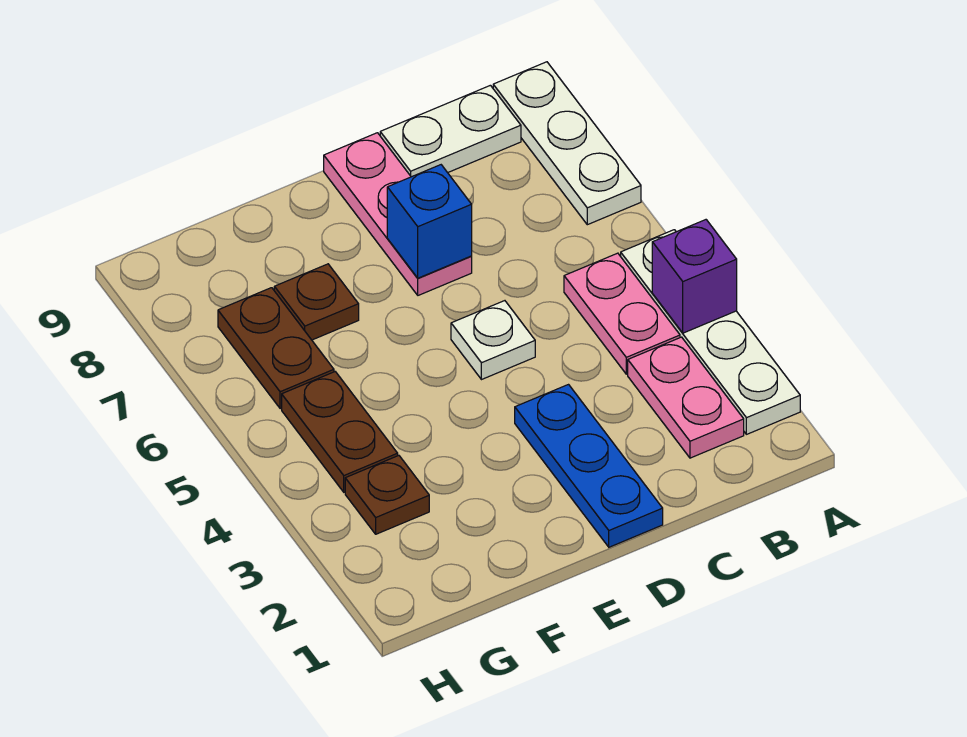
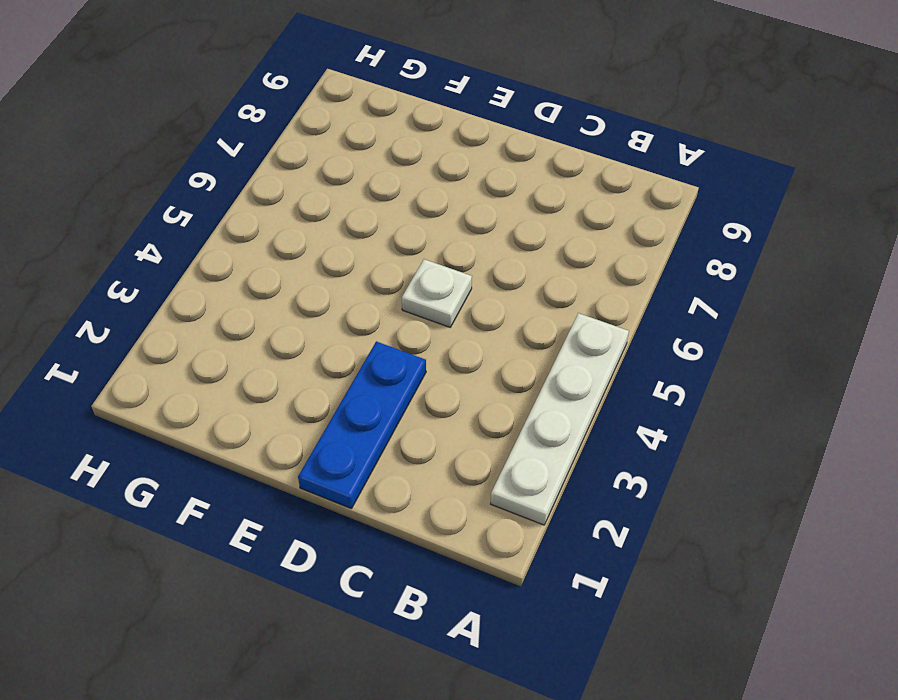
none -> white 1x3 plate [493,62,641,225]
none -> pink 1x2 plate [628,337,744,458]
none -> pink 1x2 plate [564,253,680,374]

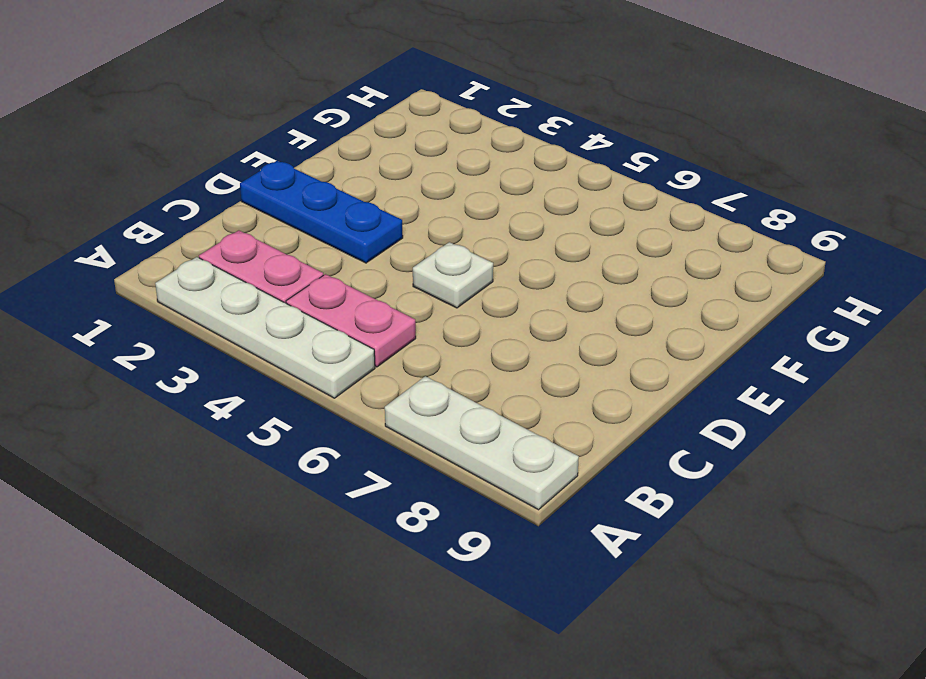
none -> white 1x2 plate [380,85,521,177]
none -> pink 1x3 plate [324,133,472,295]
none -> brown 1x1 plate [274,264,359,340]

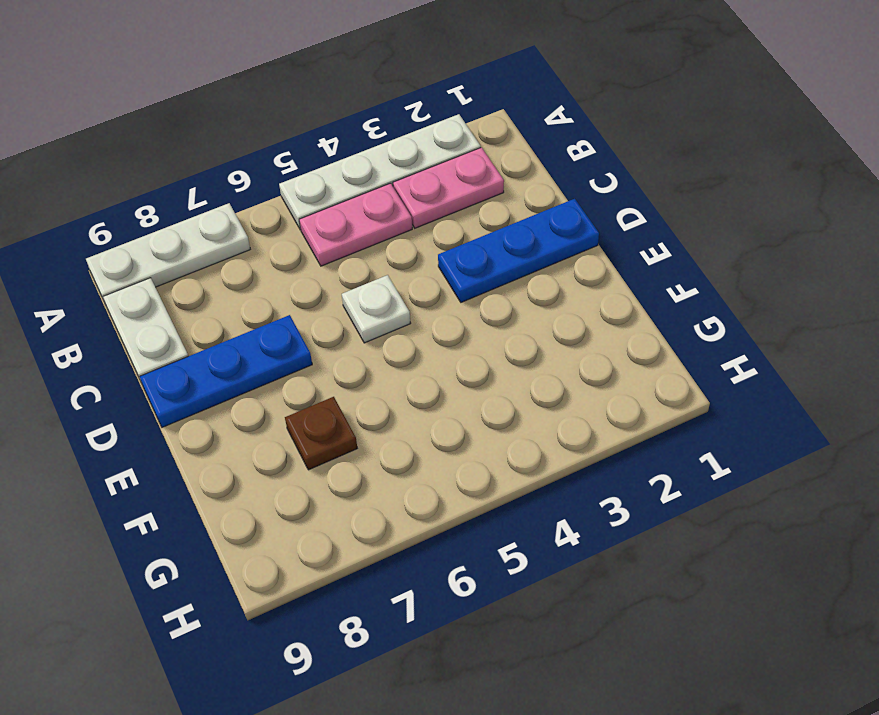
blue 1x3 plate [140,315,312,427] -> pink 1x3 plate [324,133,472,295]
none -> brown 1x1 plate [345,456,429,534]
none -> brown 1x2 plate [282,372,398,492]
none -> brown 1x2 plate [218,288,334,409]

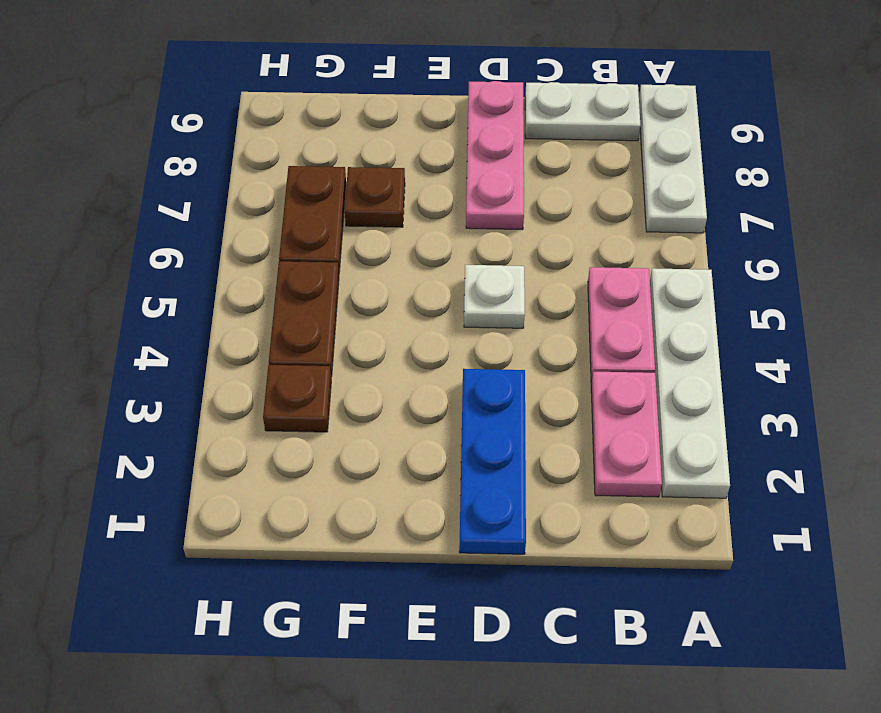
none -> purple 1x1 brick [652,220,737,333]
none -> blue 1x1 brick [387,165,472,278]

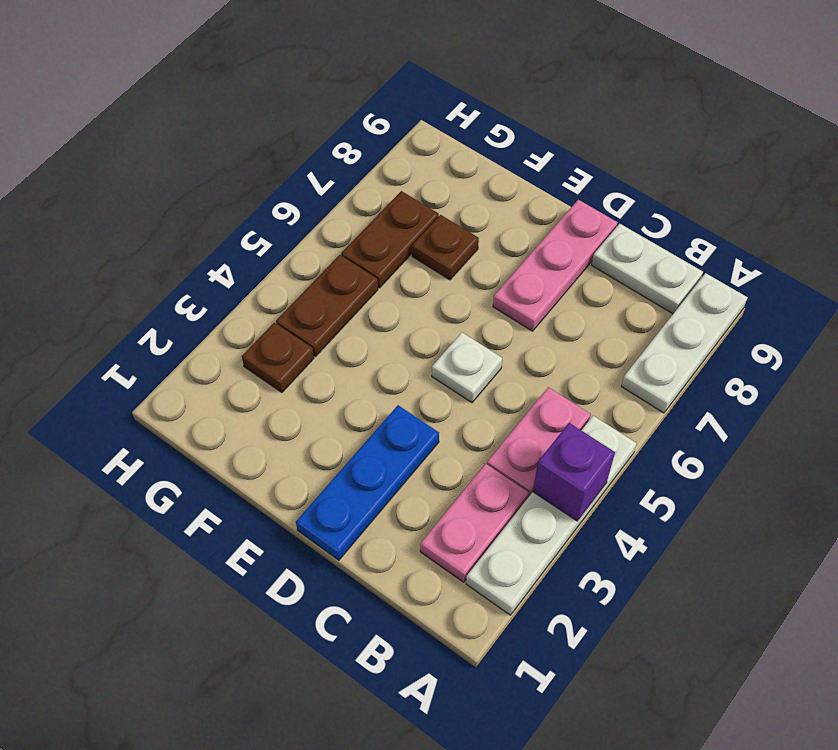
none -> blue 1x1 brick [387,165,472,278]

